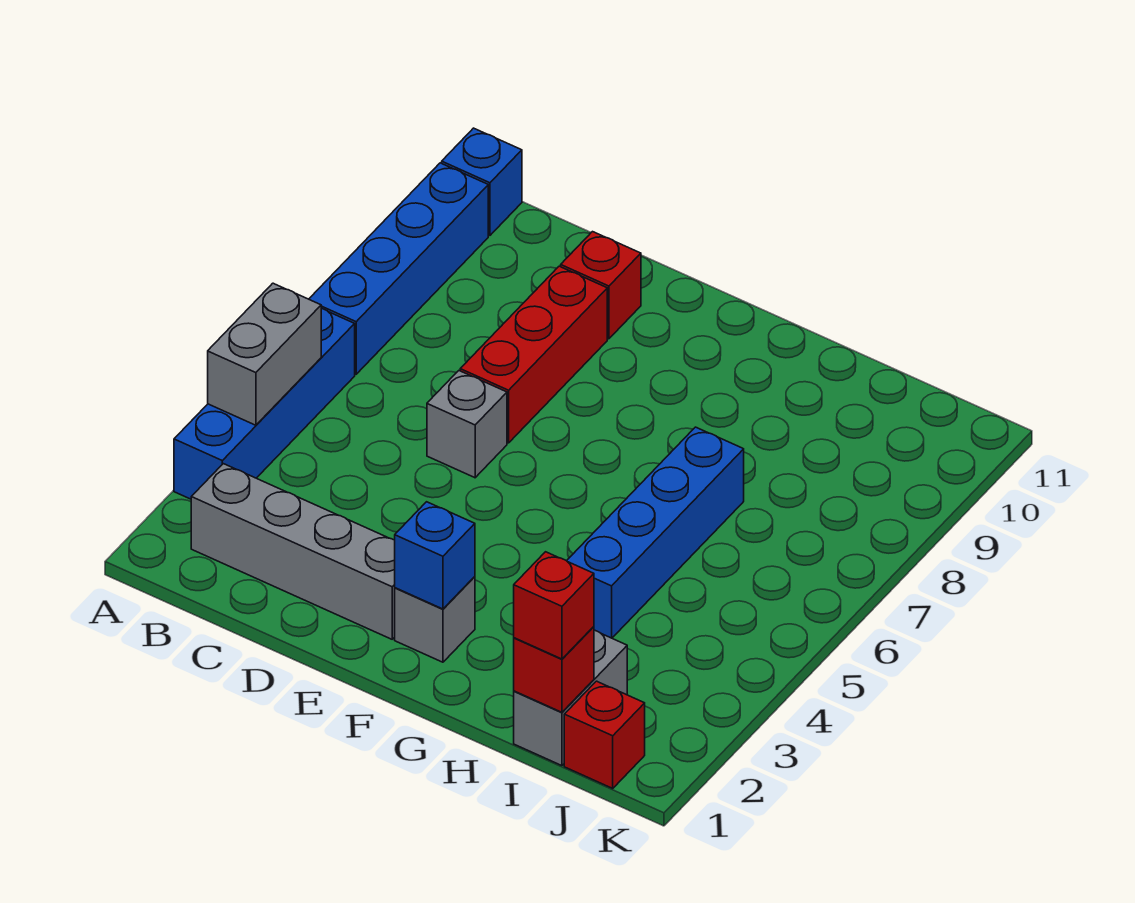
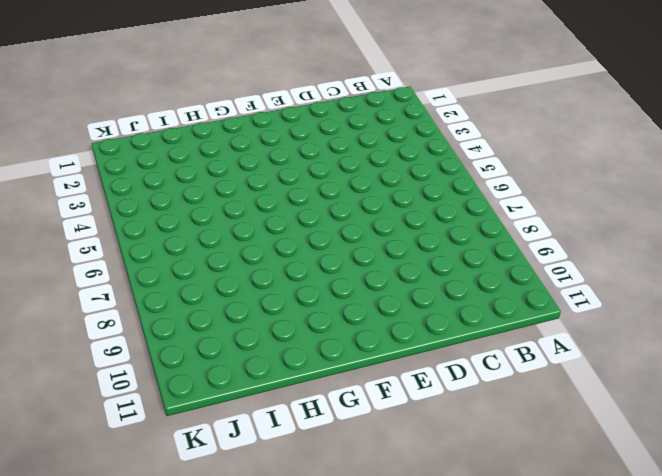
none -> blue 1x4 brick [174,308,355,499]
none -> blue 1x4 brick [309,163,488,374]
none -> blue 1x1 brick [442,128,522,235]

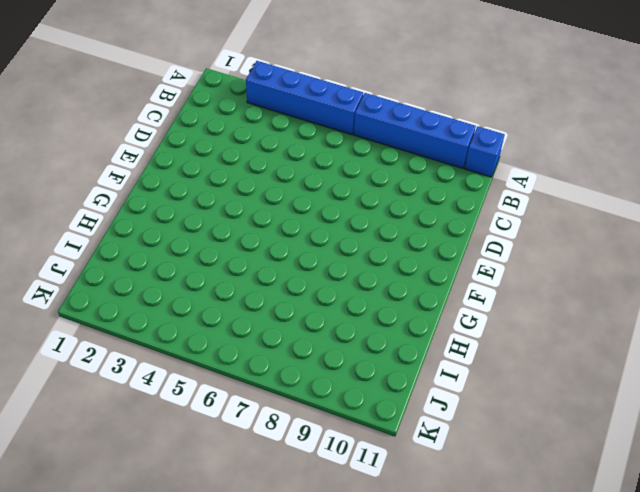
none -> grey 1x4 brick [191,464,395,639]
none -> grey 1x1 brick [427,371,507,478]
none -> red 1x3 brick [460,266,607,443]

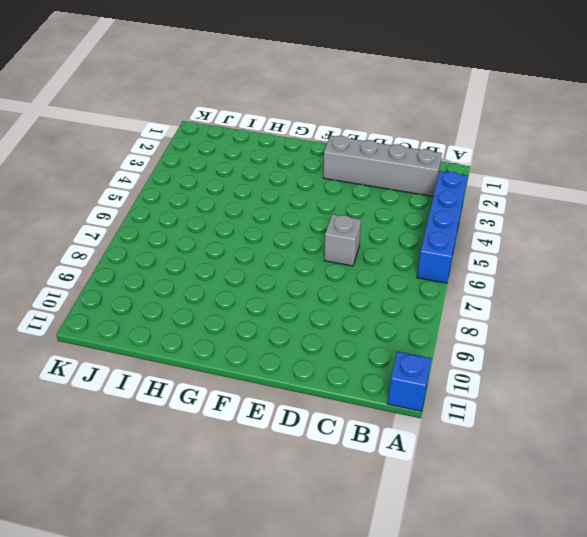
none -> blue 1x4 brick [309,163,488,374]
none -> red 1x3 brick [460,266,607,443]
none -> red 1x1 brick [561,232,641,339]

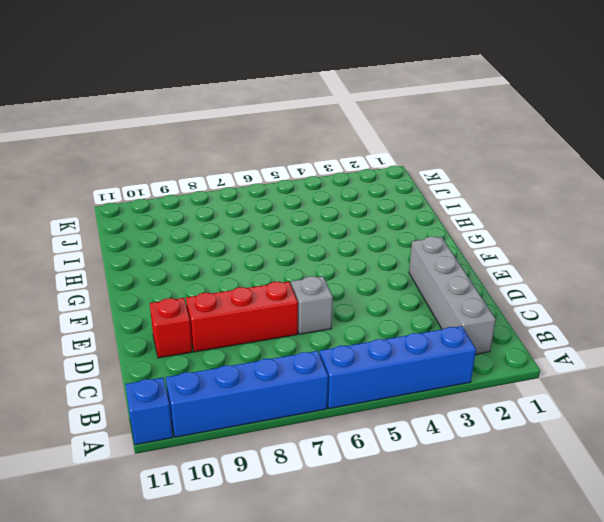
none -> grey 1x1 brick [395,577,475,662]
none -> blue 1x4 brick [567,427,744,638]
none -> grey 1x2 brick [514,630,627,766]

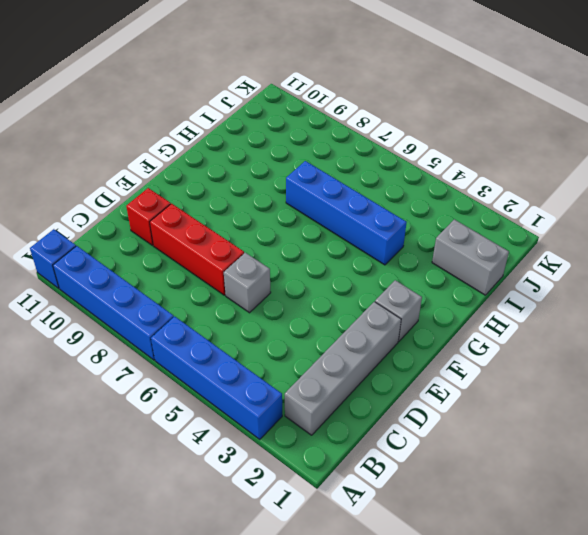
none -> red 1x1 brick [564,681,645,788]
none -> grey 1x2 brick [208,283,321,425]
none -> blue 1x1 brick [395,502,475,609]

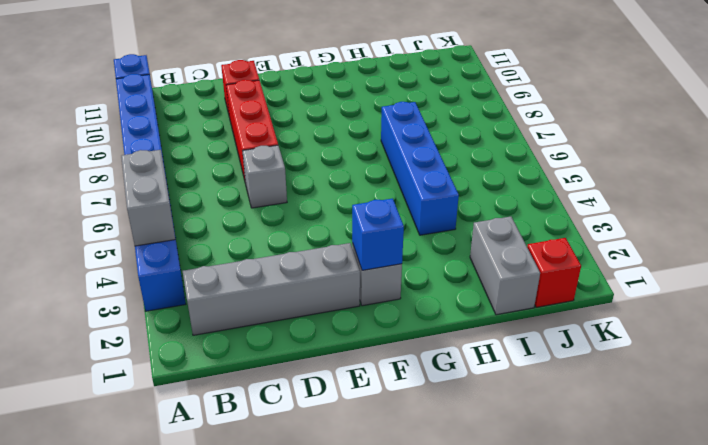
none -> red 1x1 brick [514,627,594,712]
none -> red 1x1 brick [514,552,594,659]

